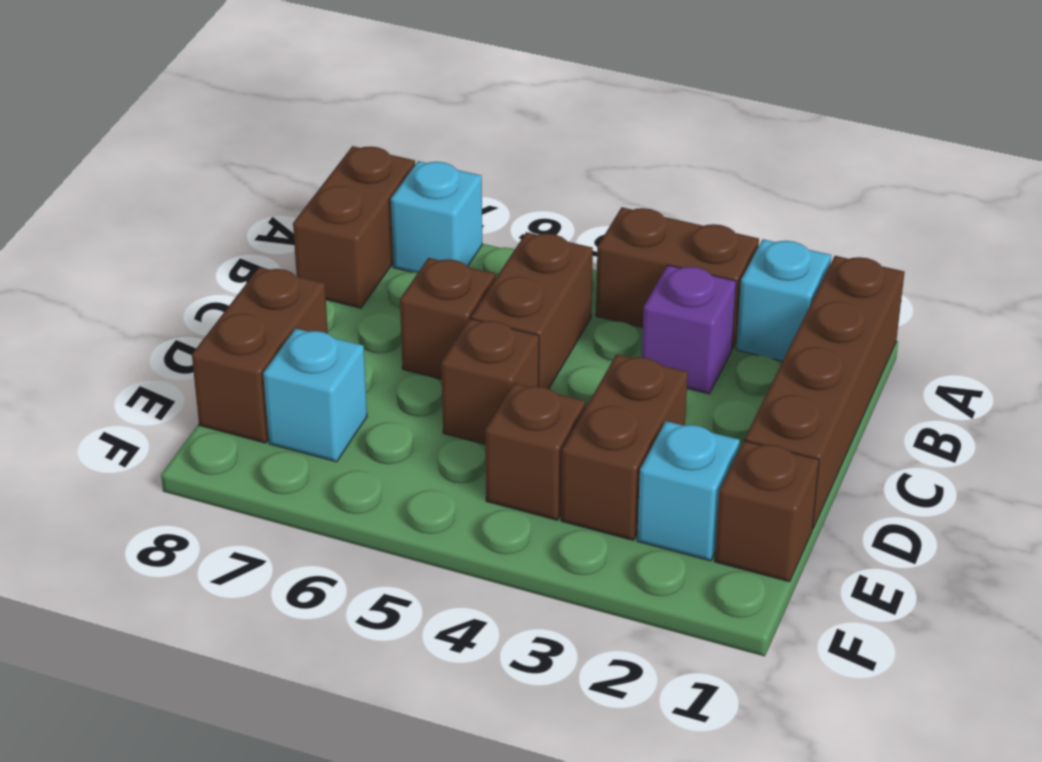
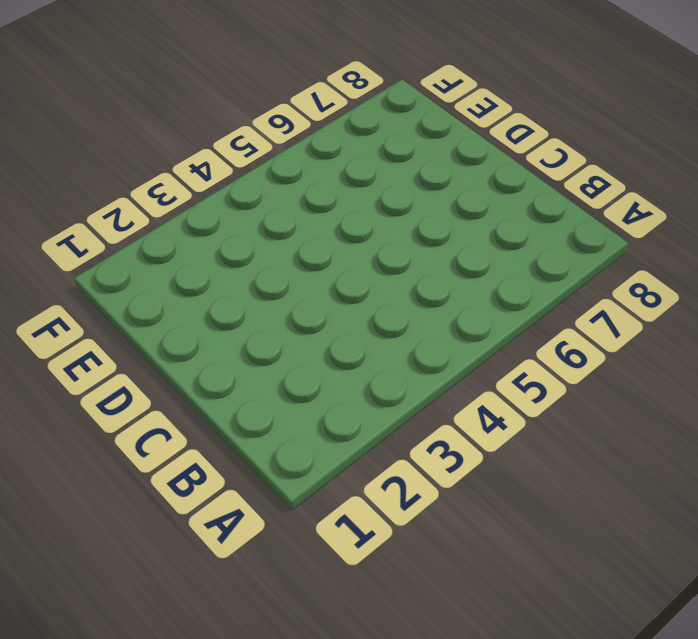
none -> brown 1x4 brick [745,256,905,529]
none -> cyan 1x1 brick [736,239,831,361]
none -> brown 1x2 brick [596,207,759,349]

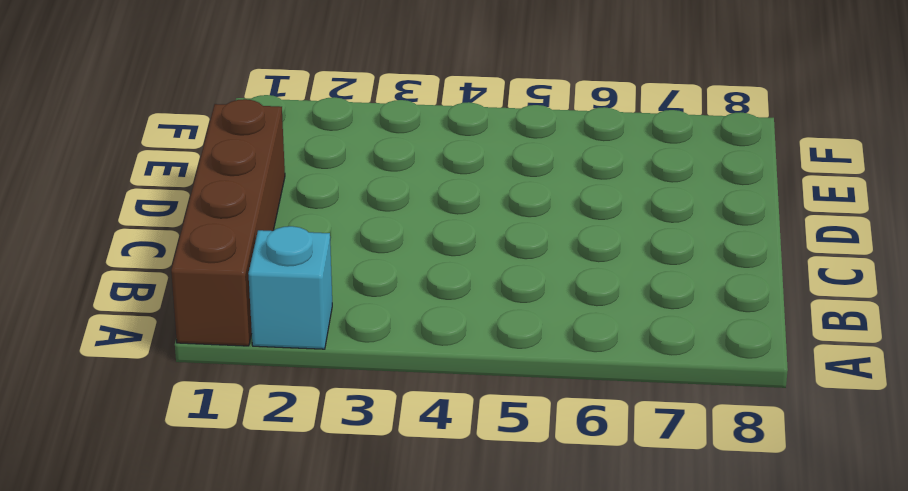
none -> brown 1x2 brick [596,207,759,349]
none -> cyan 1x1 brick [391,161,482,273]
none -> brown 1x2 brick [293,146,415,308]

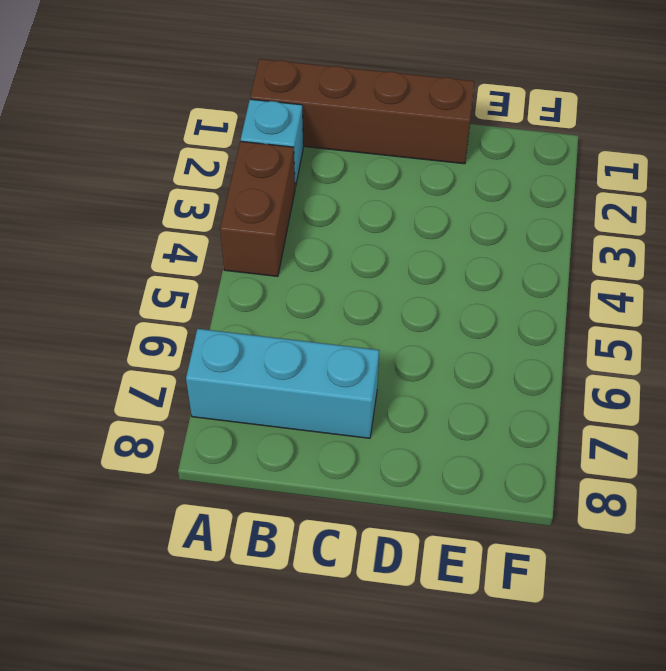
cyan 1x3 brick [186,329,379,438] -> cyan 1x1 brick [391,161,482,273]
none -> brown 1x2 brick [293,146,415,308]
none -> purple 1x1 brick [642,265,736,394]
none -> brown 1x2 brick [471,232,593,389]

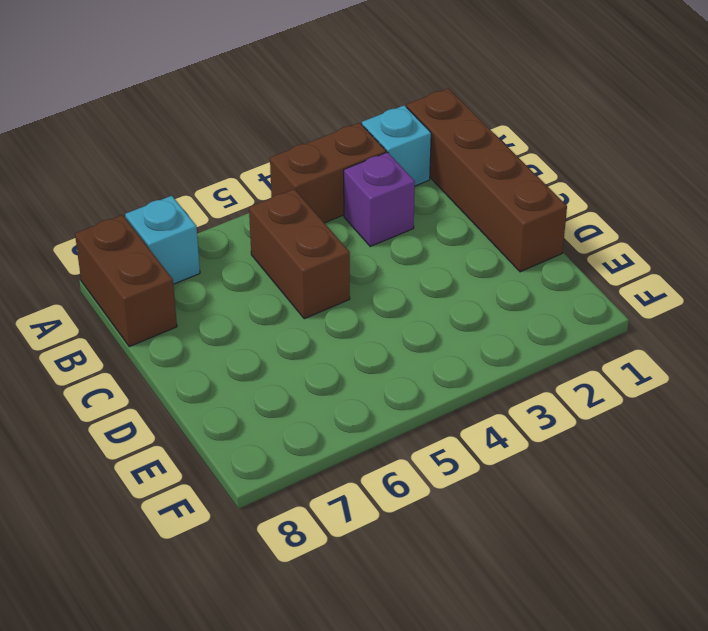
none -> brown 1x1 brick [400,258,495,379]
none -> brown 1x2 brick [561,354,688,540]
none -> brown 1x1 brick [441,319,539,444]

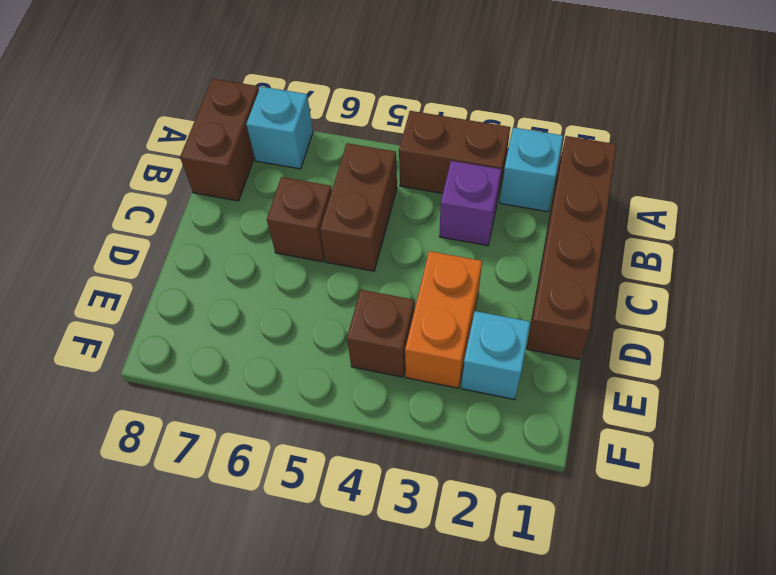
orange 1x2 brick [405,251,482,388] -> brown 1x2 brick [561,354,688,540]
none -> brown 1x1 brick [441,319,539,444]
none -> brown 1x2 brick [192,267,328,443]
none -> brown 1x1 brick [715,441,819,582]

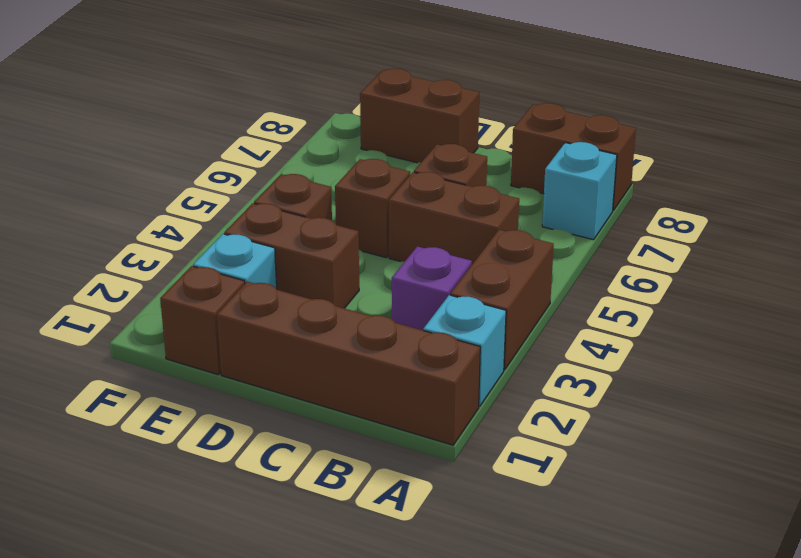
none -> cyan 1x1 brick [263,329,367,462]

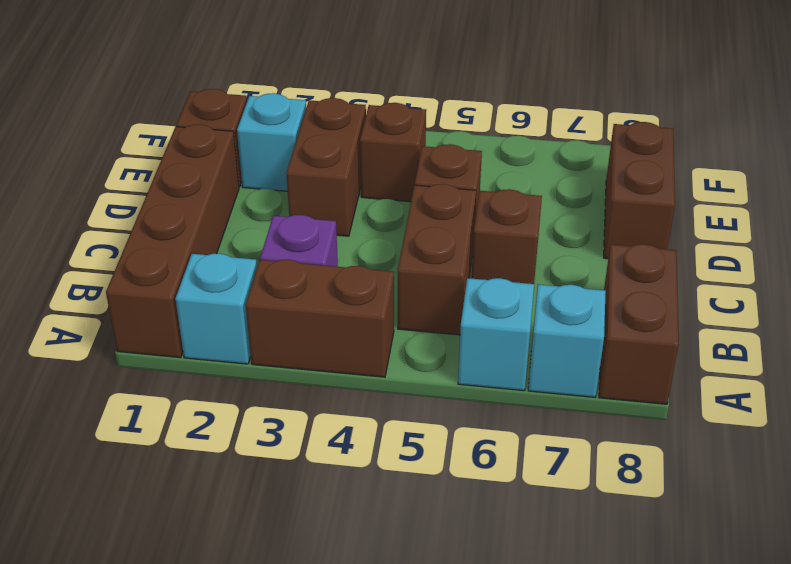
cyan 1x1 brick [458,278,534,391] -> cyan 1x1 brick moved to [263,329,367,462]

